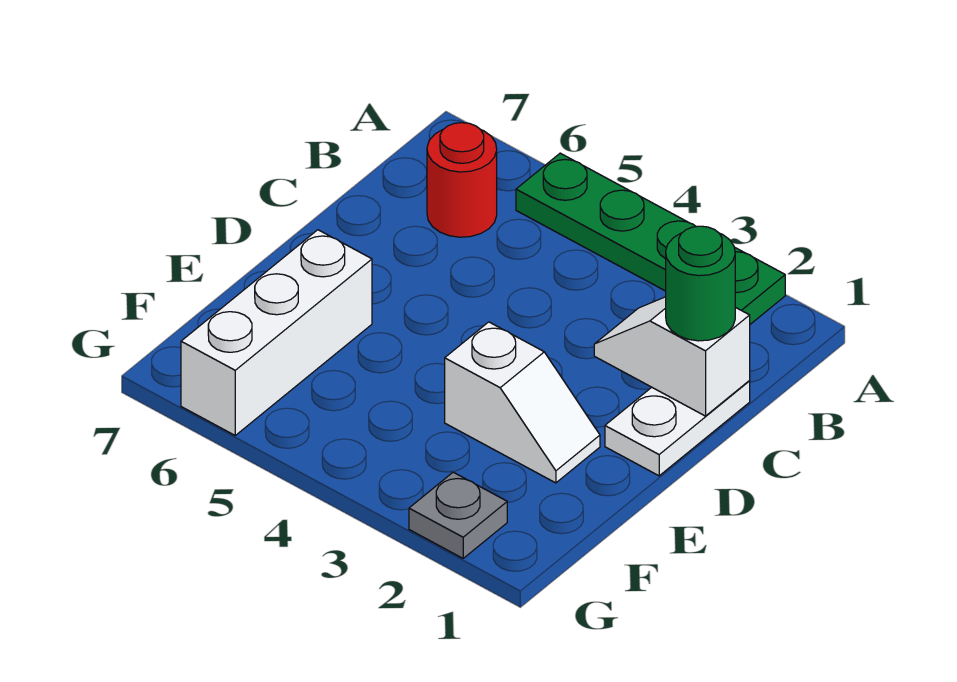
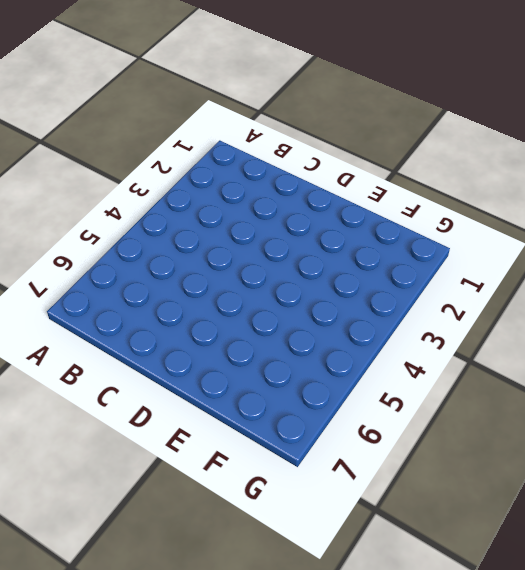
none -> green 1x4 plate [516,153,785,324]
none -> red 1x1 round brick [427,123,497,237]

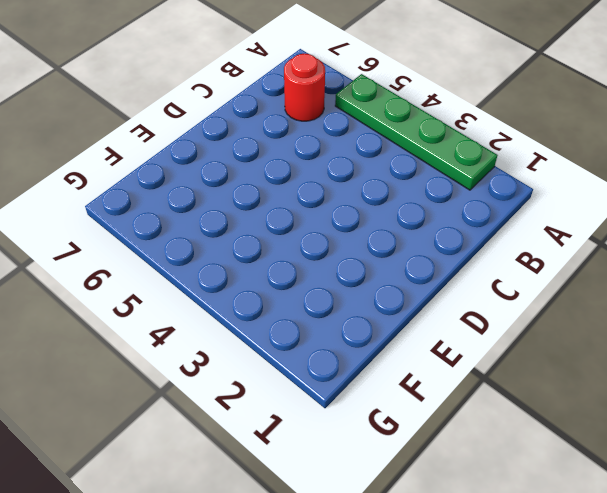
none -> white 1x2 plate [605,381,750,476]
none -> white 1x2 slope [445,322,600,483]

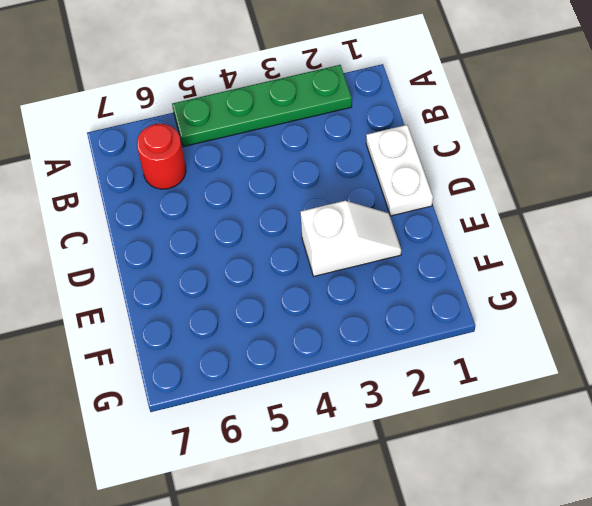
none -> white 1x3 brick [181,230,372,435]
none -> grey 1x1 plate [409,472,507,558]

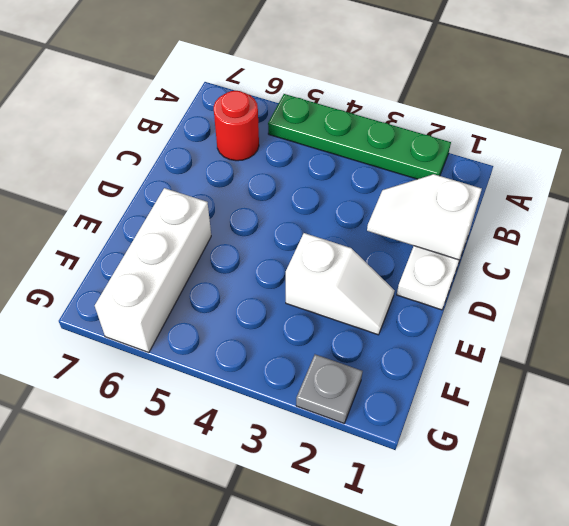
none -> green 1x1 round brick [666,226,735,341]

